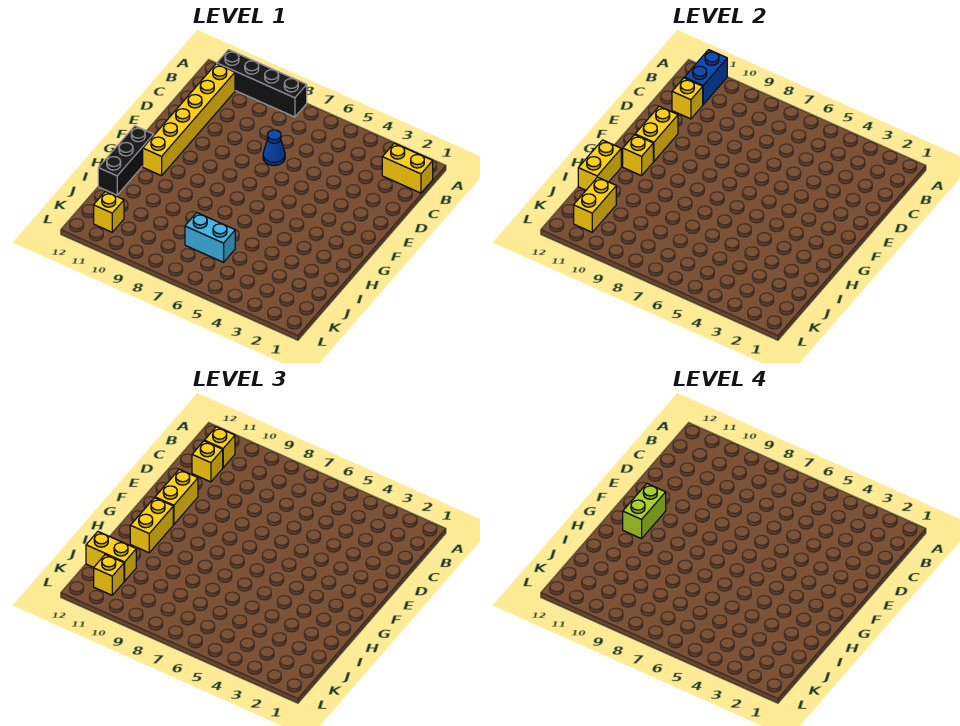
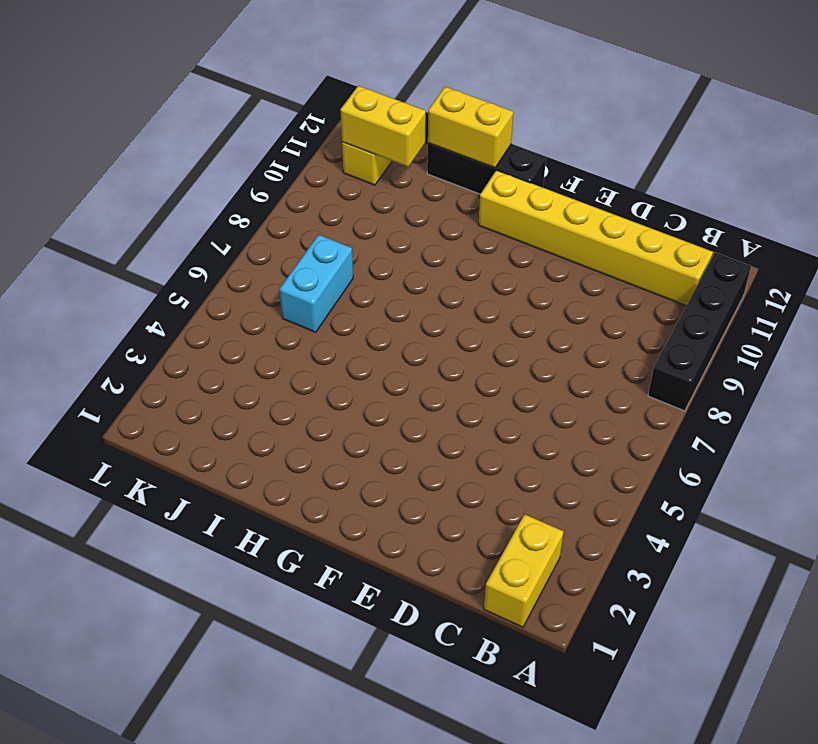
none -> blue 1x1 cone [263,130,285,166]
none -> blue 1x2 brick [684,50,727,105]
none -> yellow 1x1 brick [672,78,703,119]

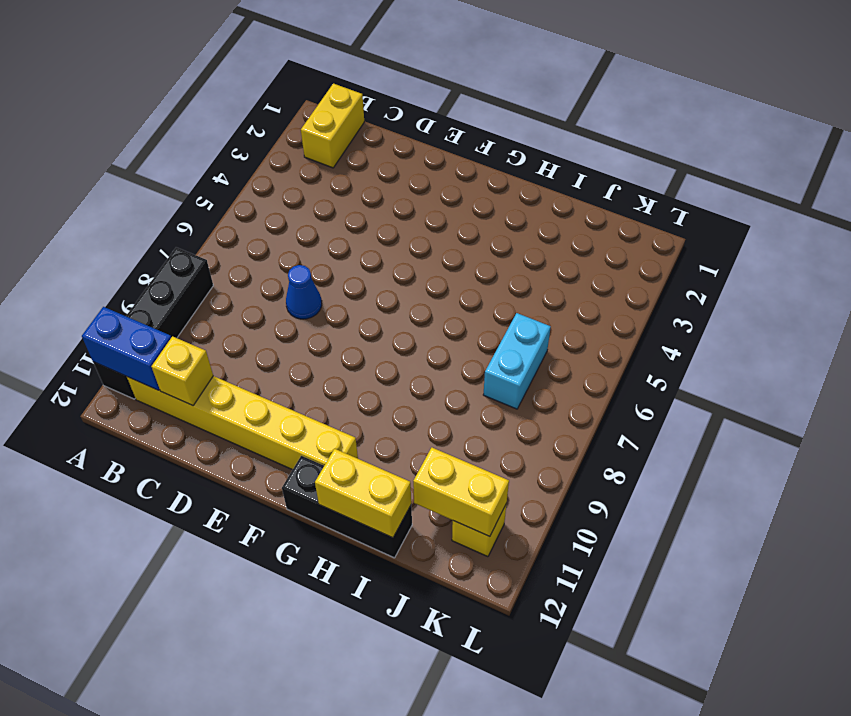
none -> yellow 1x2 brick [635,106,678,161]
none -> yellow 1x1 brick [623,135,653,176]
none -> yellow 1x1 brick [204,427,235,468]

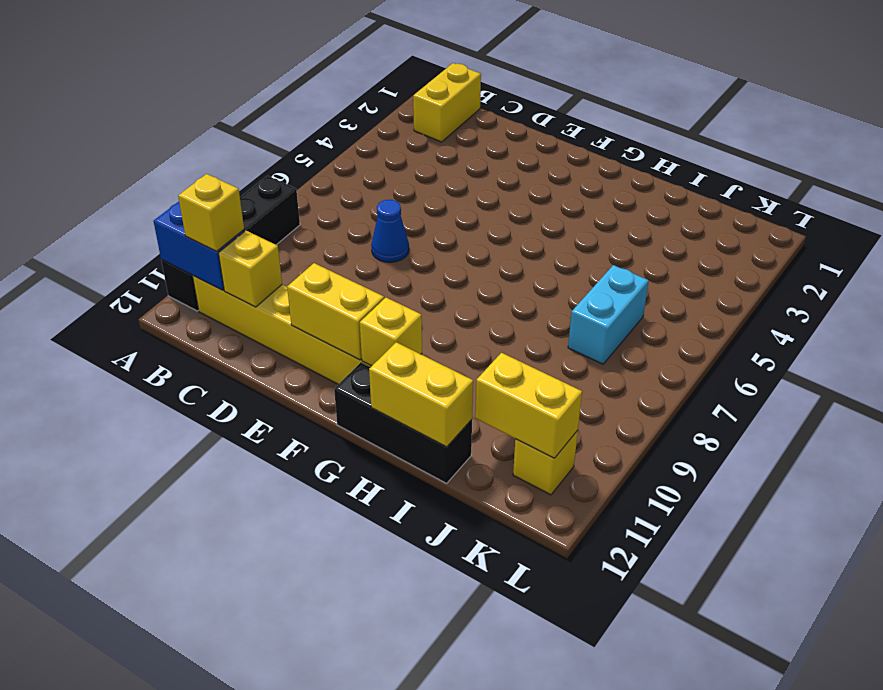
none -> yellow 1x1 brick [192,441,223,482]
none -> yellow 1x2 brick [155,469,198,524]
none -> yellow 1x2 brick [130,498,173,553]

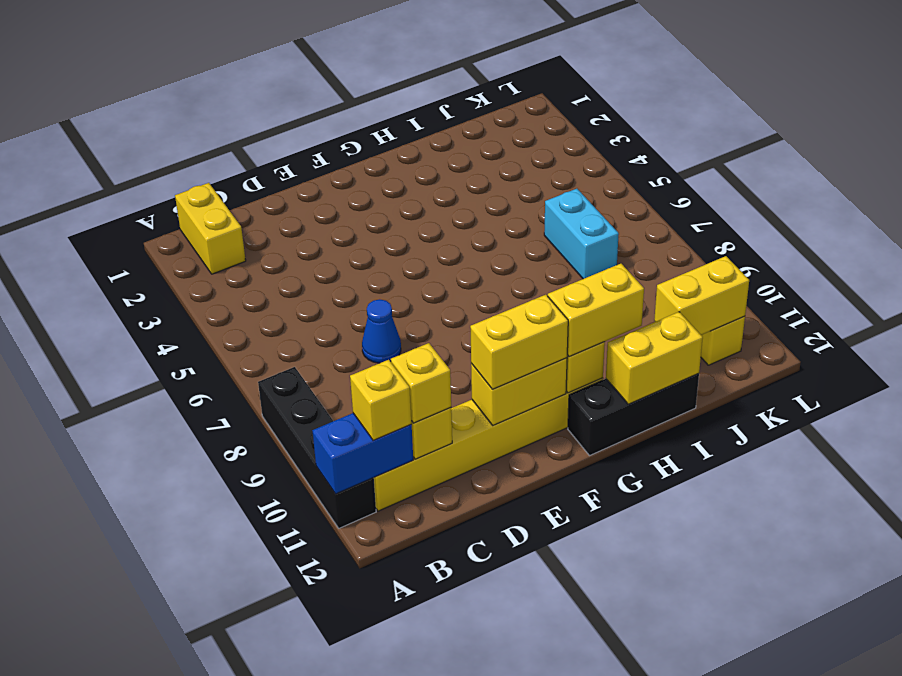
none -> yellow 1x2 brick [86,532,136,581]
none -> yellow 1x1 brick [94,554,124,595]
none -> lime 1x2 brick [623,484,666,539]

